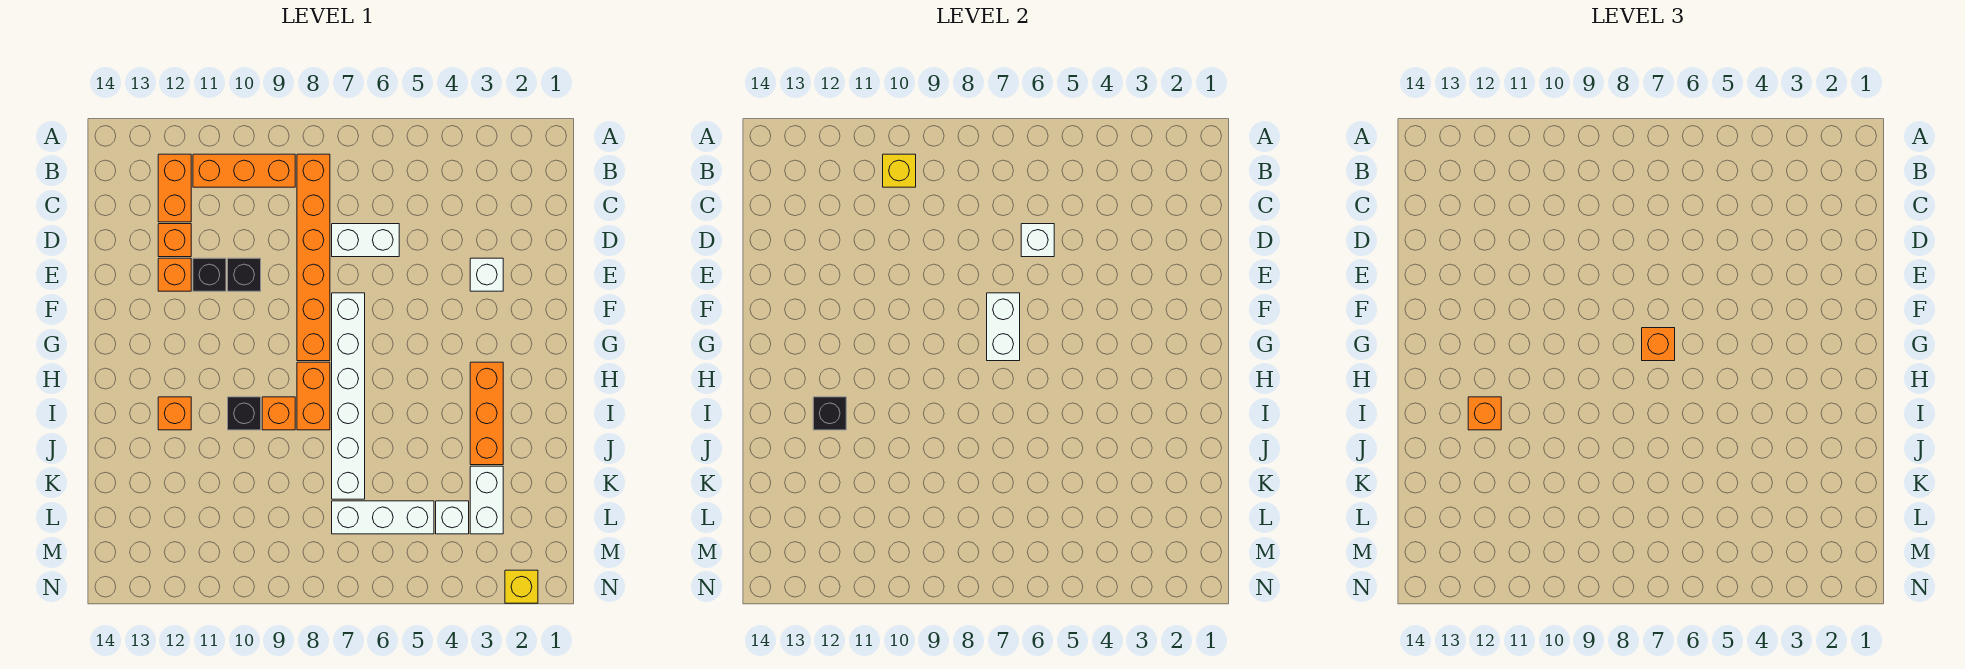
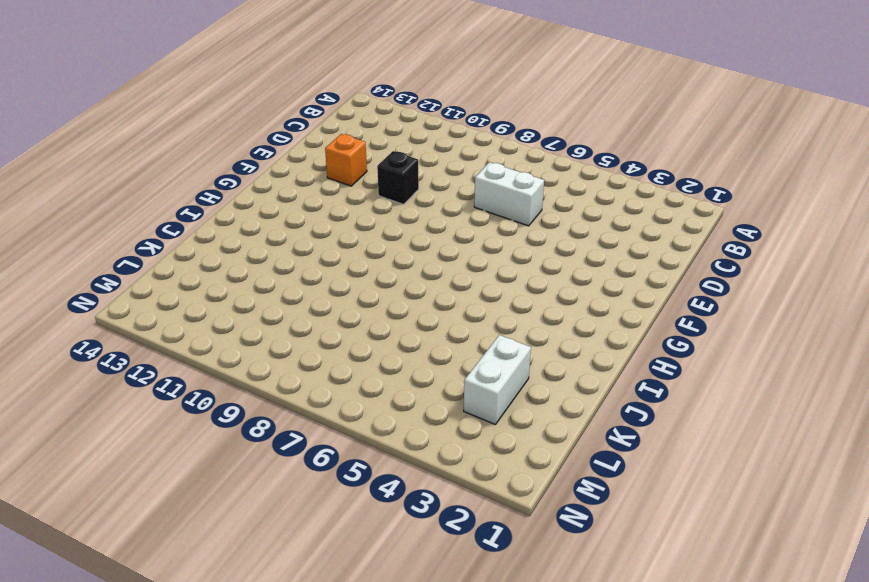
none -> orange 1x6 brick [297,154,330,361]
none -> orange 1x3 brick [193,154,295,187]
none -> orange 1x2 brick [158,154,191,222]

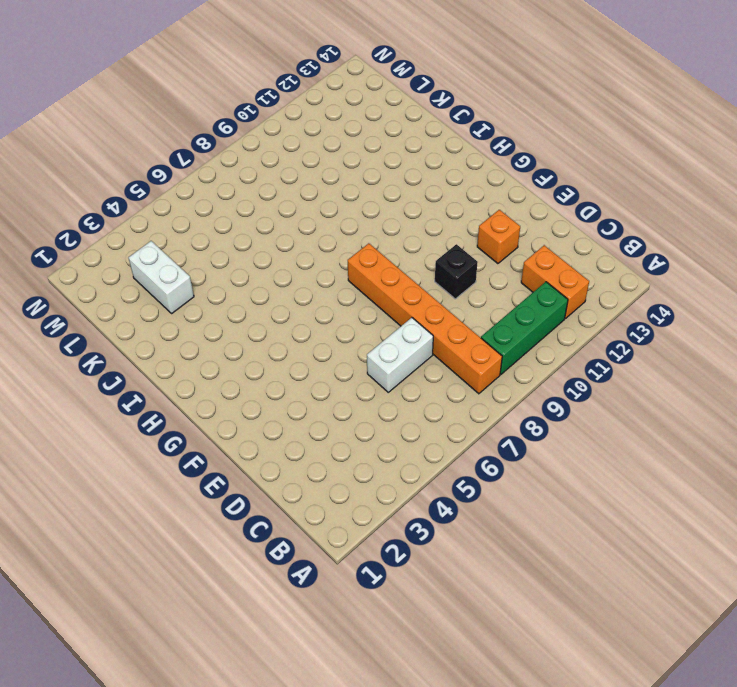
green 1x3 brick [481,282,568,374] -> orange 1x3 brick [193,154,295,187]
none -> orange 1x1 brick [158,224,191,257]
none -> white 1x1 brick [470,258,503,291]
none -> black 1x1 brick [193,258,226,291]

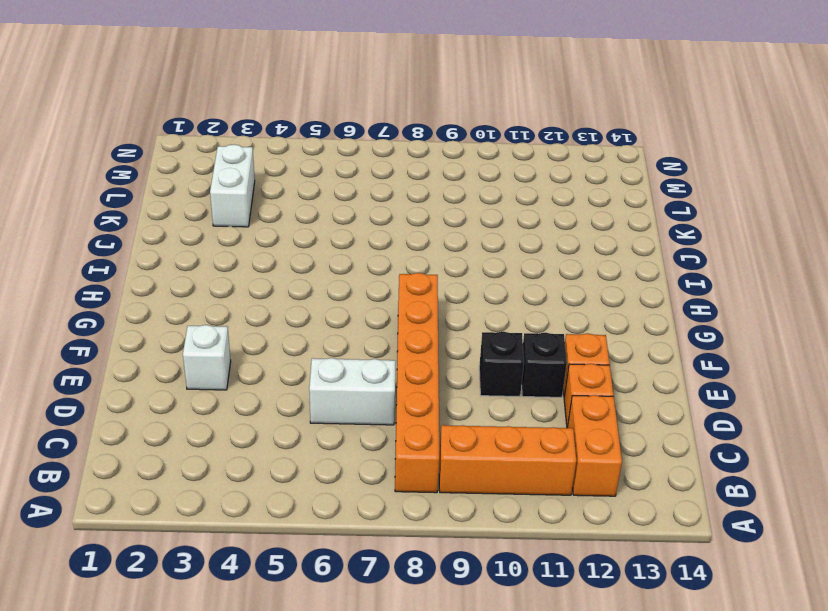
none -> white 1x6 brick [332,293,365,499]
none -> orange 1x3 brick [470,362,503,465]
none -> orange 1x2 brick [297,362,330,430]

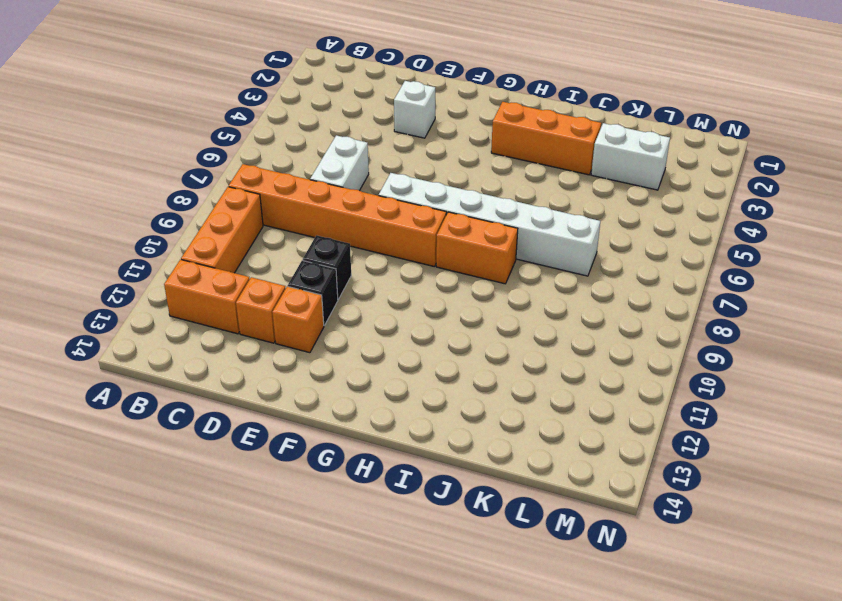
none -> orange 1x1 brick [262,397,295,430]
none -> black 1x1 brick [228,397,261,430]
none -> orange 1x1 brick [158,397,191,430]

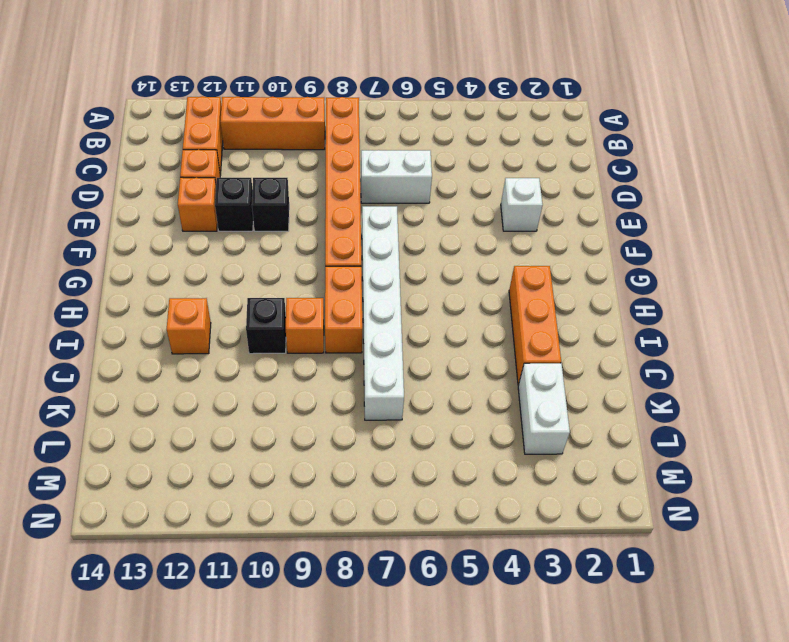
none -> white 1x1 brick [436,501,469,534]
none -> white 1x3 brick [332,501,434,534]
none -> yellow 1x1 brick [505,570,538,603]

